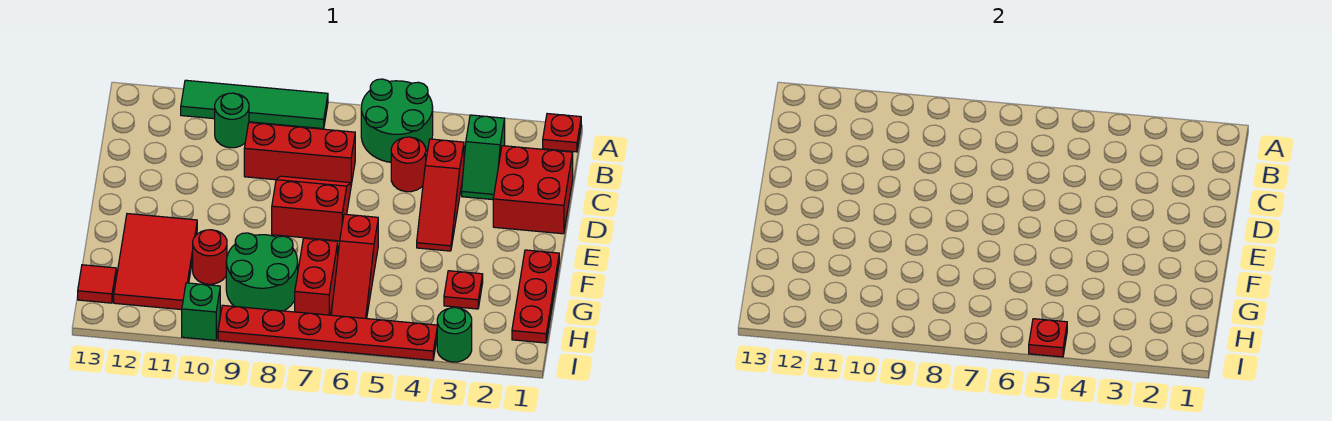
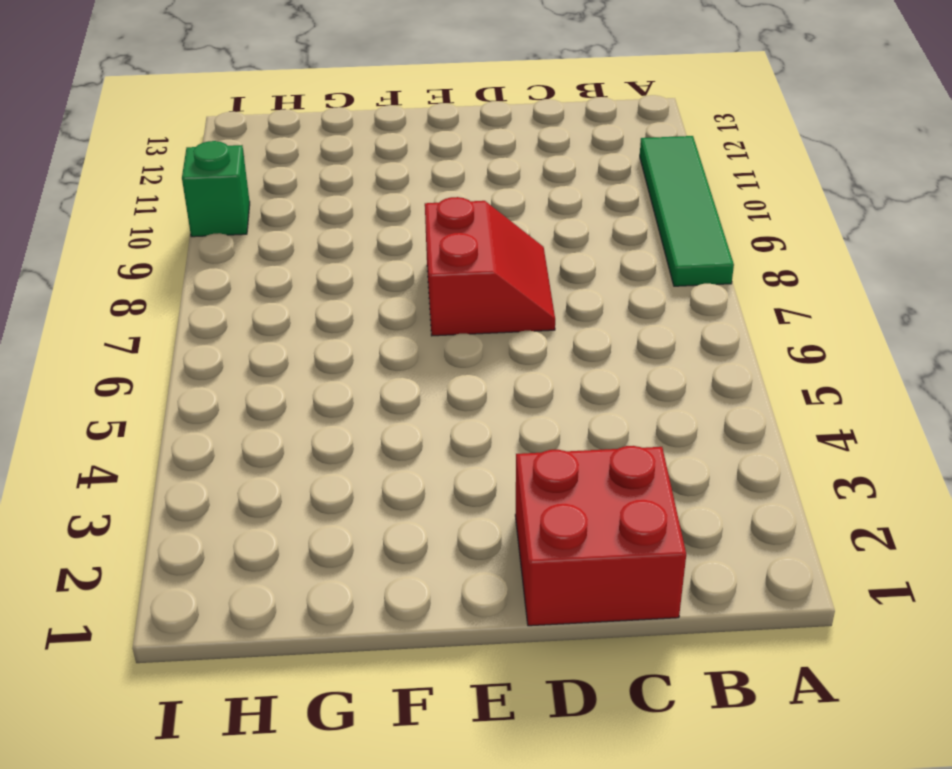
none -> red 1x1 plate [543,114,581,152]
none -> green 2x2 round brick [361,79,433,162]
none -> green 1x2 slope [462,115,505,200]

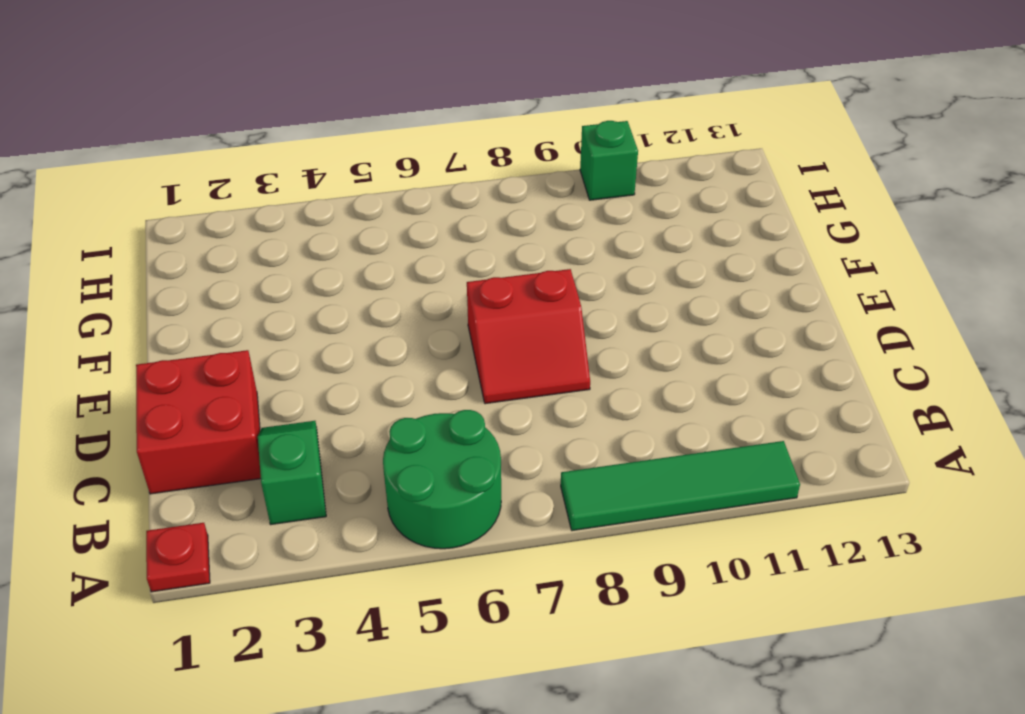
none -> green 1x1 round brick [215,93,249,148]
none -> red 1x3 slope [417,139,464,251]
none -> red 1x1 round brick [391,137,426,192]

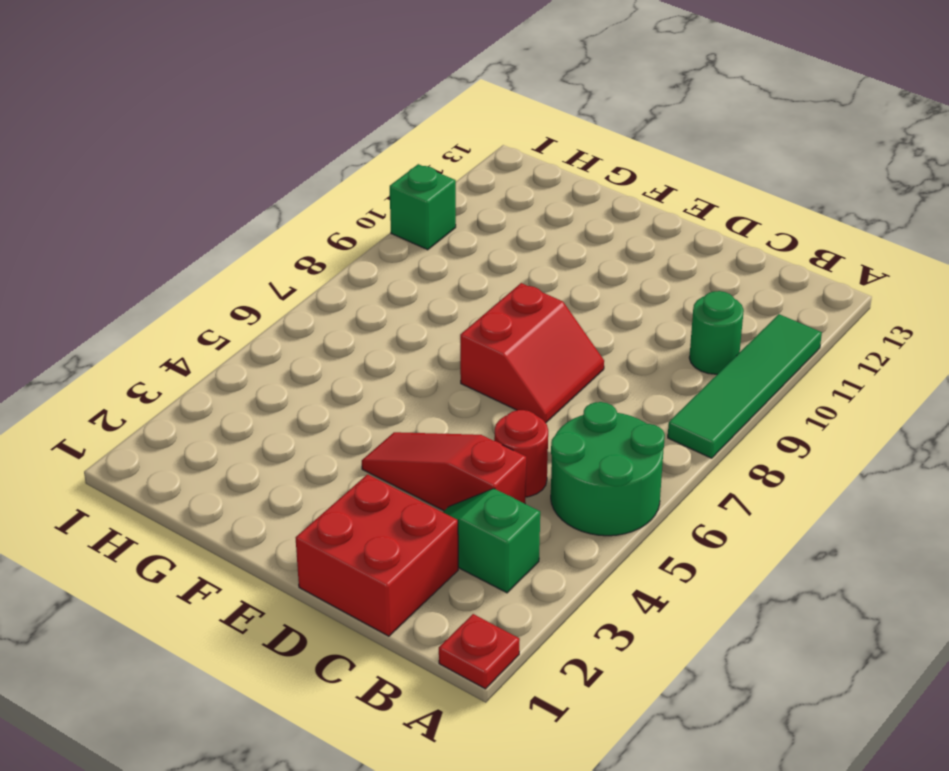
none -> red 1x3 brick [244,122,355,185]
none -> red 1x3 plate [512,250,559,343]
none -> red 1x3 slope [331,214,378,319]

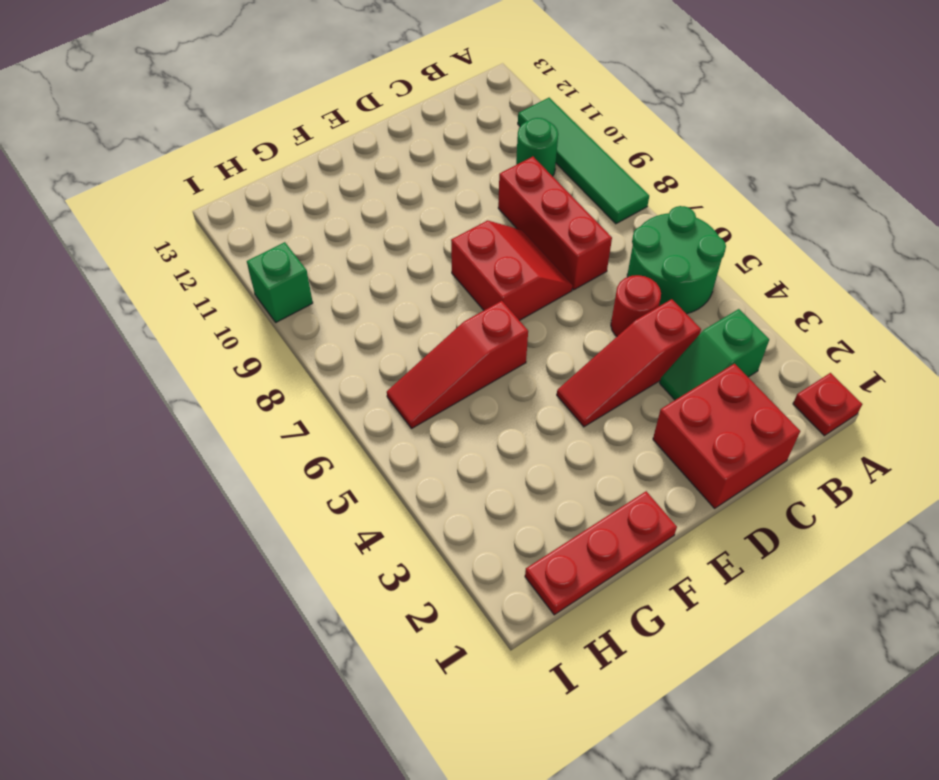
none -> red 2x3 tile [114,214,197,310]
none -> red 1x1 plate [444,271,483,309]
none -> red 1x2 brick [295,238,338,315]

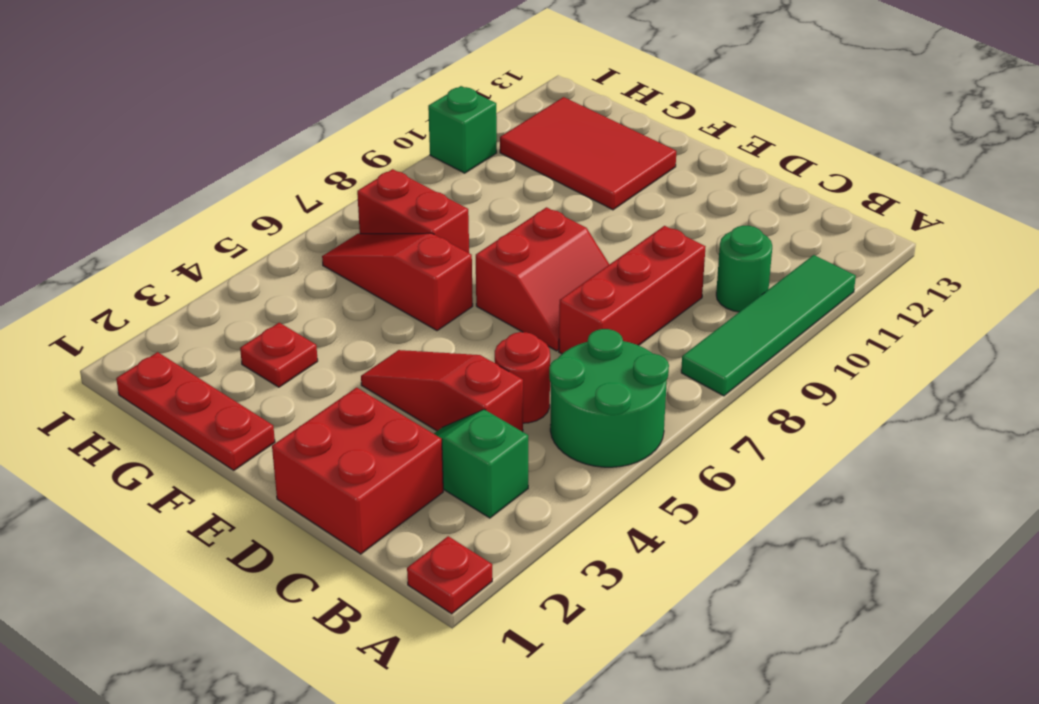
none -> green 2x2 round brick [226,233,298,311]
none -> red 1x1 round brick [193,230,227,284]
none -> red 1x1 tile [78,265,116,303]

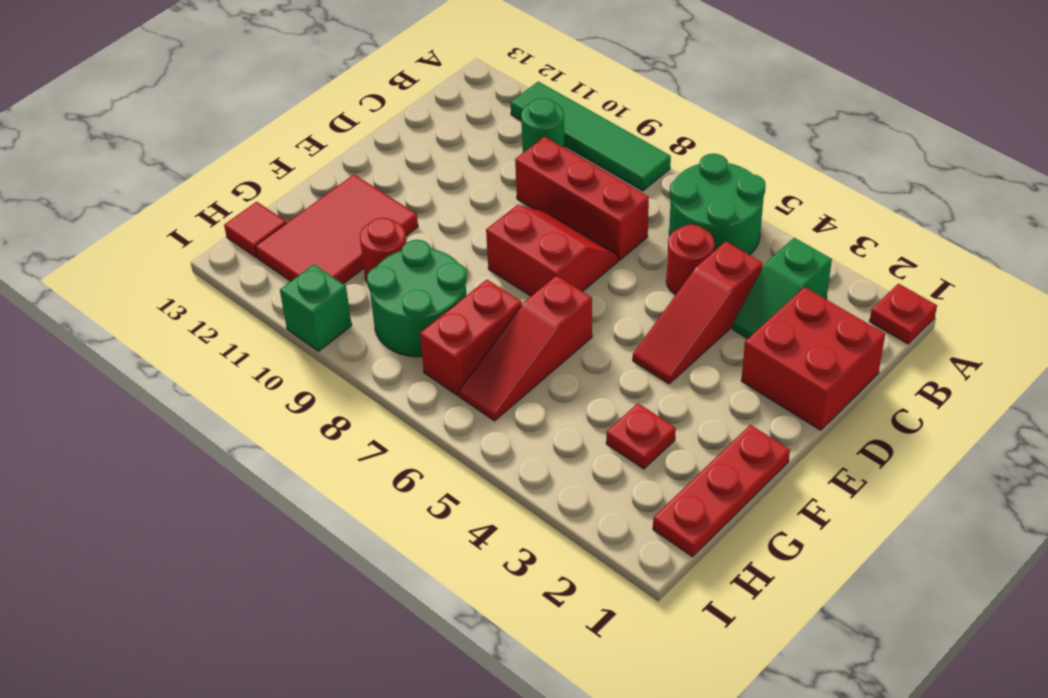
none -> green 1x1 round brick [437,307,472,362]
none -> red 1x6 plate [218,305,437,360]
none -> red 1x1 plate [1029,319,1067,357]

